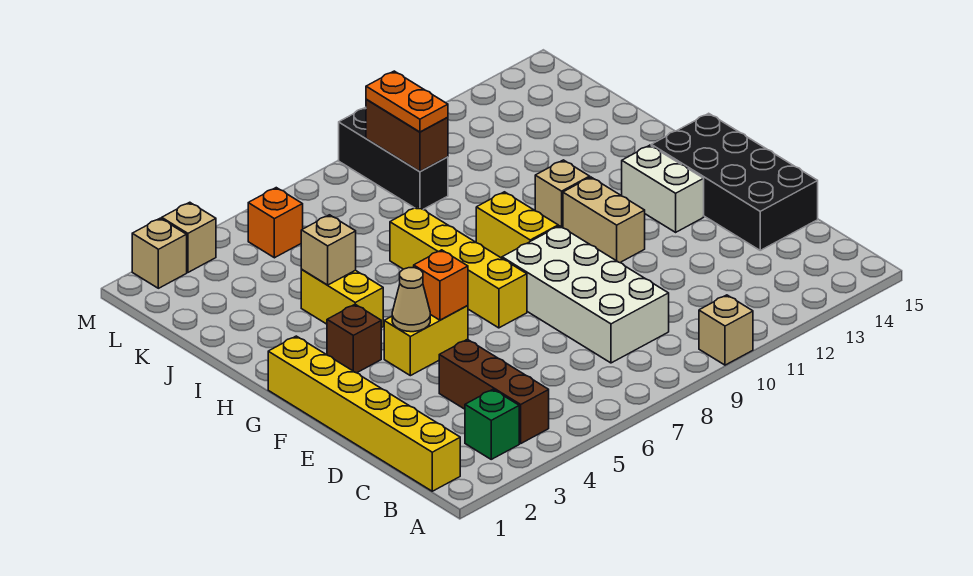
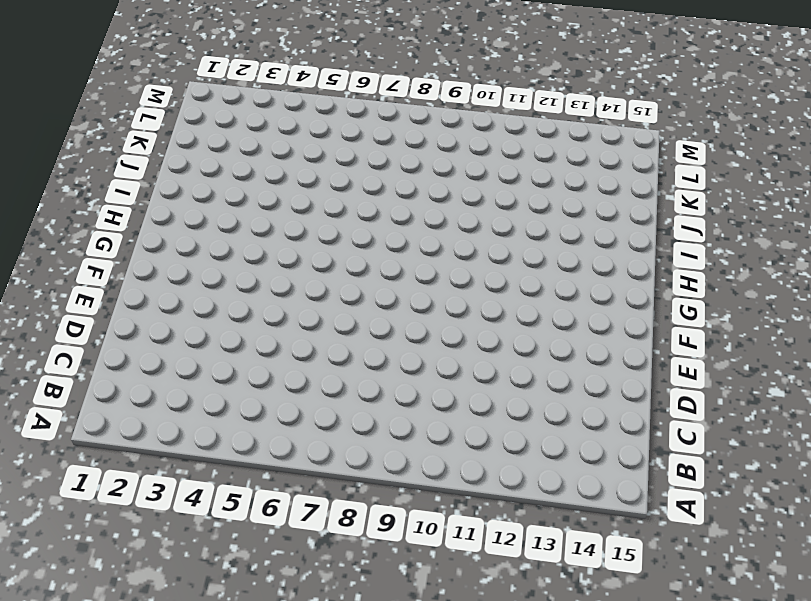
none -> tan 1x1 brick [699,295,753,365]
none -> yellow 1x6 brick [268,336,460,491]
none -> green 1x1 brick [465,389,519,459]

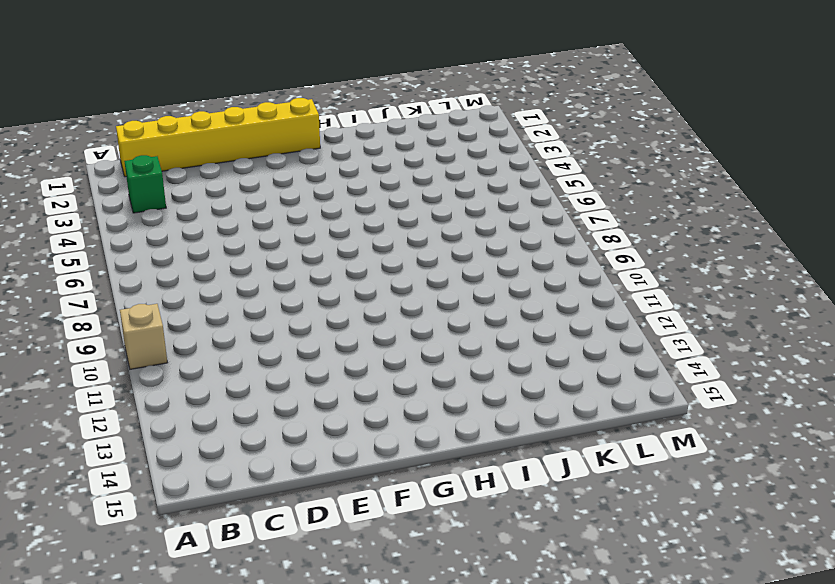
none -> brown 1x3 brick [439,339,549,443]
none -> white 2x4 brick [502,226,669,363]
none -> black 2x4 brick [651,113,818,250]

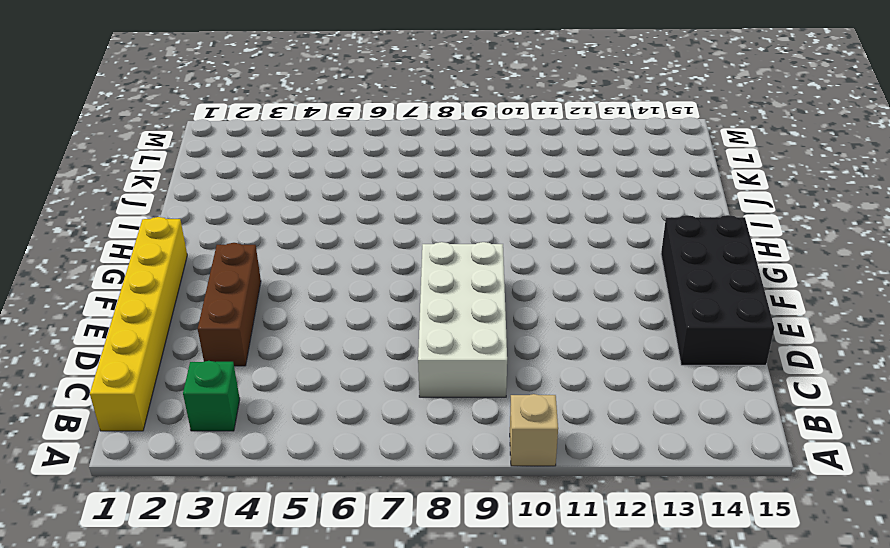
brown 1x3 brick [198,243,261,366] -> brown 1x3 brick moved to [439,339,549,443]
none -> yellow 1x2 brick [384,306,468,376]
none -> yellow 1x4 brick [390,207,527,328]
none -> tan 1x2 brick [563,177,645,263]

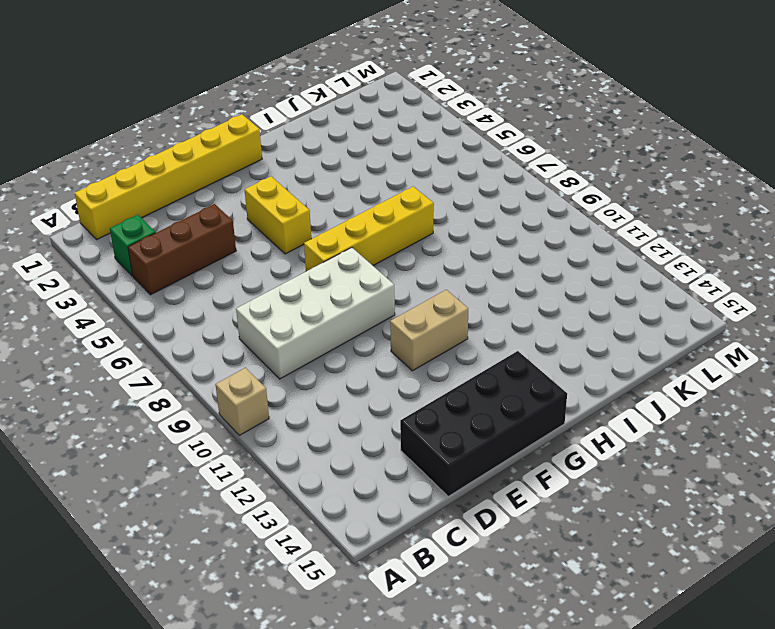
none -> white 1x2 brick [622,145,704,232]
none -> brown 1x1 brick [327,304,381,373]
none -> yellow 1x2 brick [476,192,558,258]

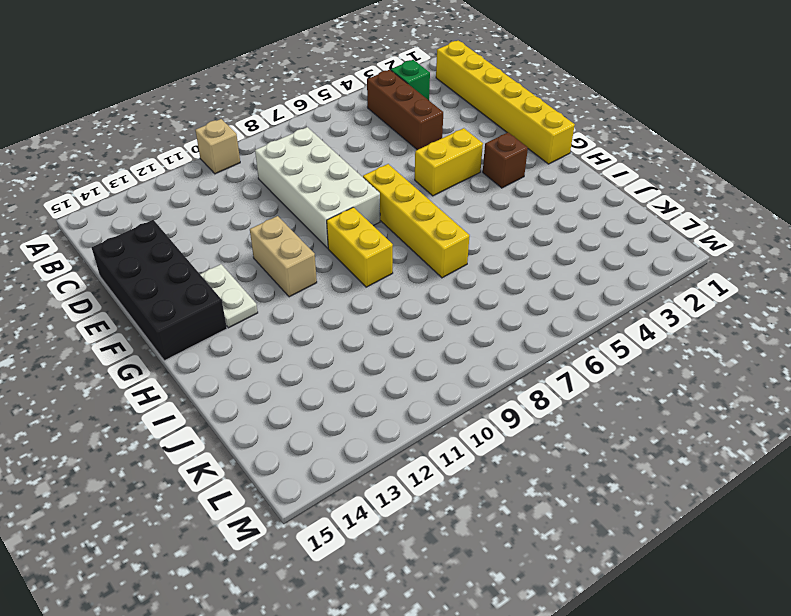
white 1x2 plate [200,264,258,328] -> white 1x2 brick [622,145,704,232]
none -> yellow 1x2 brick [301,270,383,328]
none -> tan 1x1 brick [535,160,590,228]
none -> black 1x3 brick [339,107,448,209]

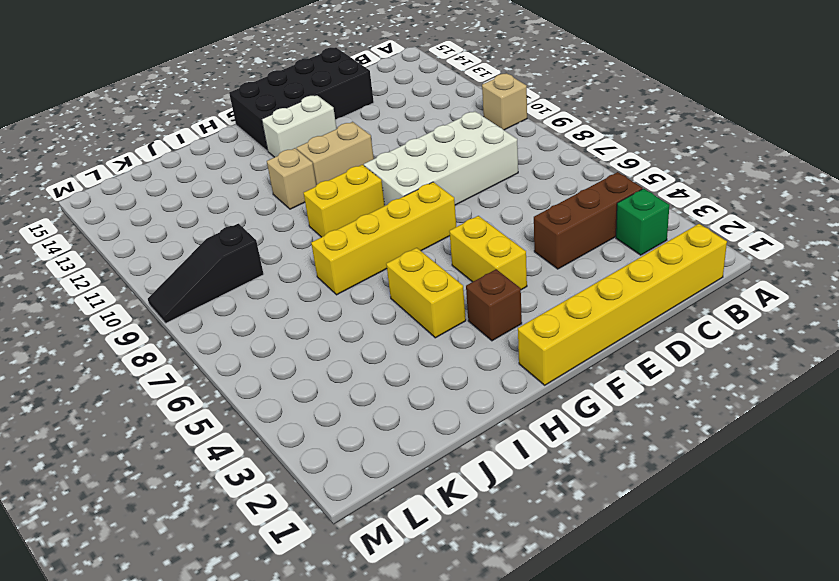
yellow 1x2 brick [386,248,466,338] -> yellow 1x2 brick turned to [301,270,383,328]
black 1x3 slope [148,223,264,323] -> black 1x3 brick [339,107,448,209]
none -> orange 1x1 brick [248,188,303,258]
none -> tan 1x1 brick [132,218,187,288]
none -> tan 1x1 brick [162,202,216,272]

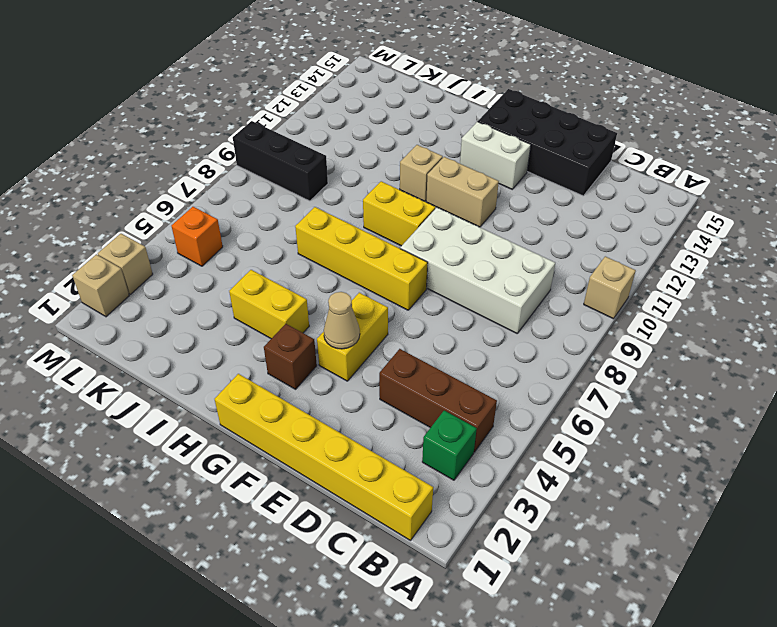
none -> orange 1x1 brick [414,250,468,320]
none -> tan 1x1 brick [301,215,356,285]
none -> brown 1x2 brick [366,99,448,172]

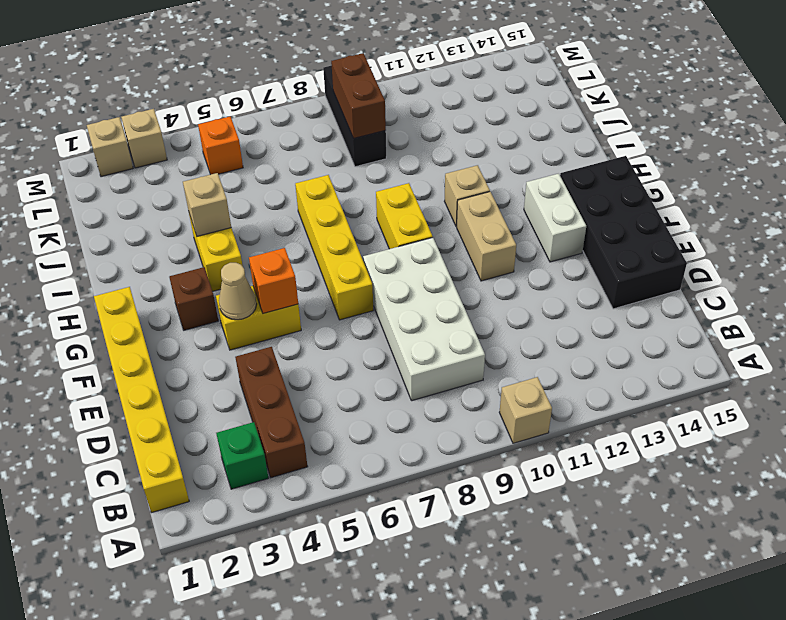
none -> orange 1x2 plate [366,71,448,132]

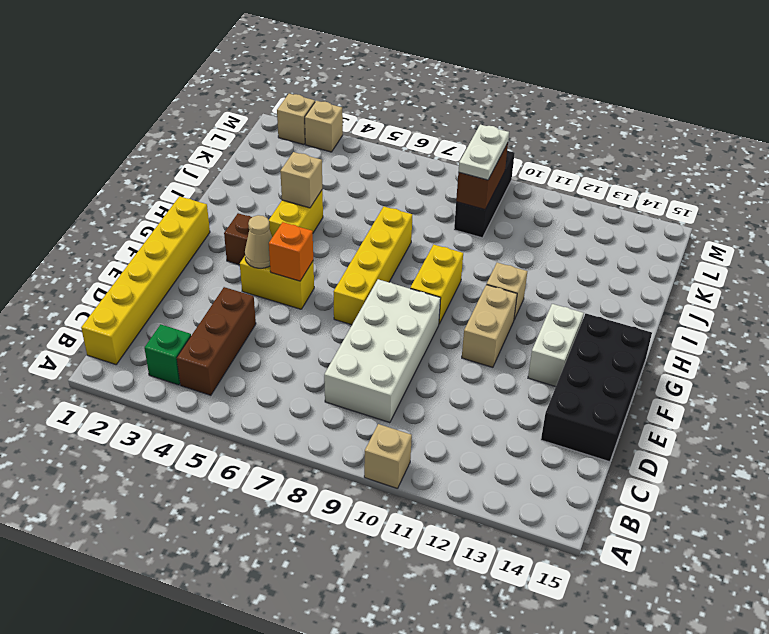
white 1x2 plate [458,124,509,180] -> orange 1x2 plate [366,71,448,132]
none -> orange 1x1 brick [248,188,303,258]

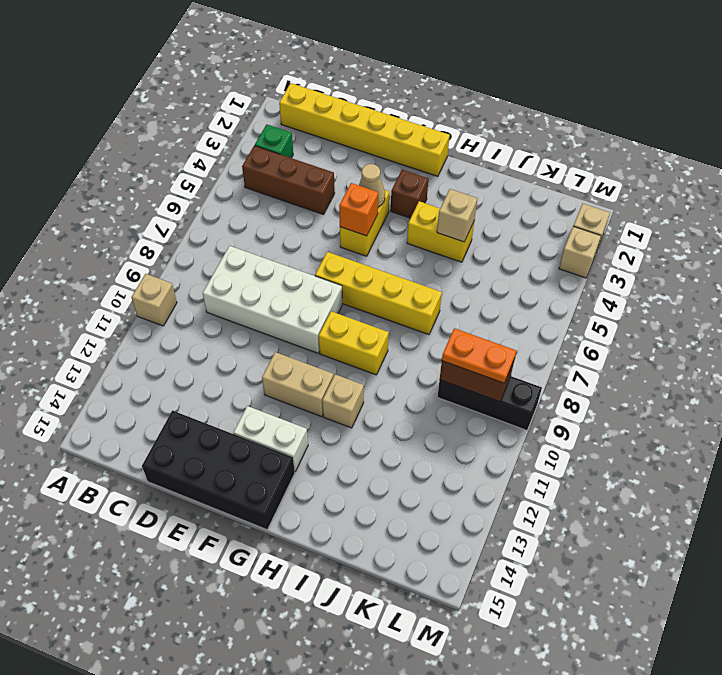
none -> orange 1x1 brick [248,188,303,258]

